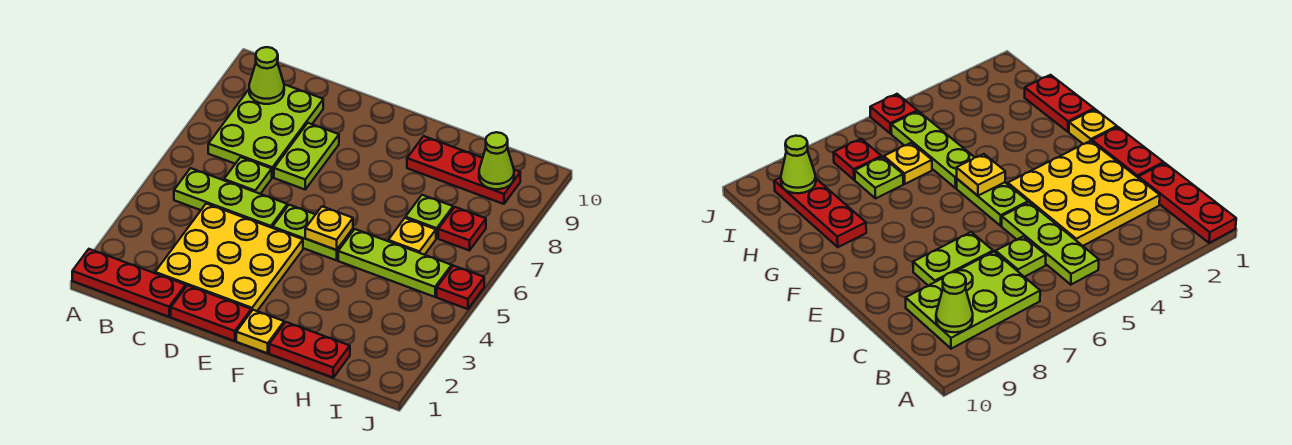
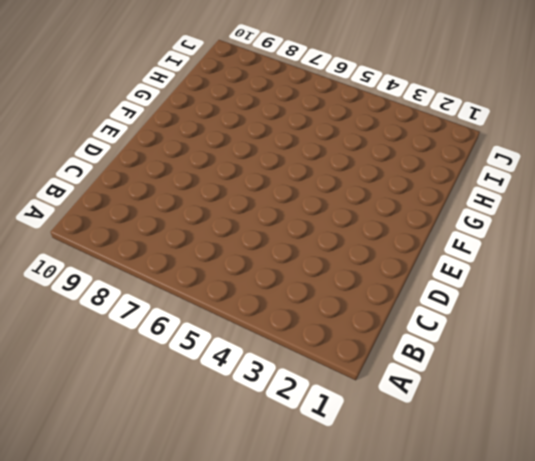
none -> red 1x3 plate [72,249,186,317]
none -> lime 1x3 plate [174,168,287,228]
none -> lime 2x3 plate [208,84,323,177]

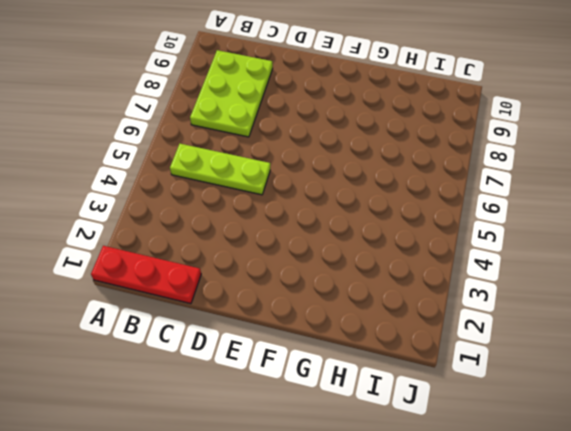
none -> yellow 3x3 plate [155,204,303,311]
none -> lime 1x1 plate [224,157,272,194]
none -> red 1x2 plate [171,285,251,341]

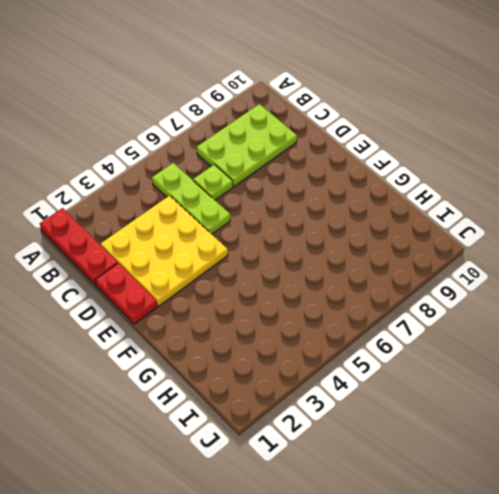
none -> lime 1x2 plate [274,123,339,189]
none -> lime 1x2 plate [273,205,353,260]
none -> yellow 1x1 plate [236,310,284,353]

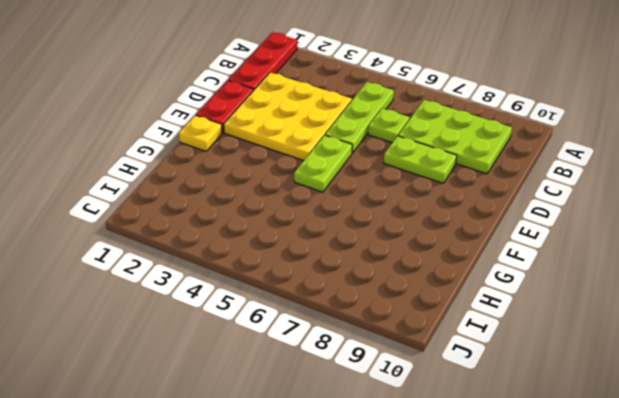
none -> red 1x2 plate [269,322,350,378]
none -> lime 1x3 plate [338,229,452,297]
none -> red 1x3 plate [407,136,520,204]

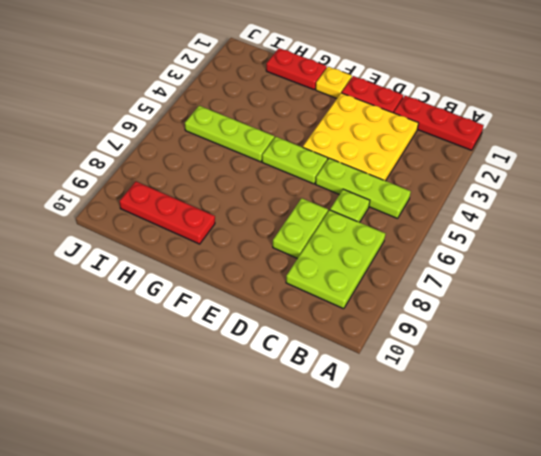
none -> yellow 1x1 plate [388,218,436,255]
none -> lime 1x1 plate [406,195,453,238]
none -> red 1x1 plate [438,207,486,251]

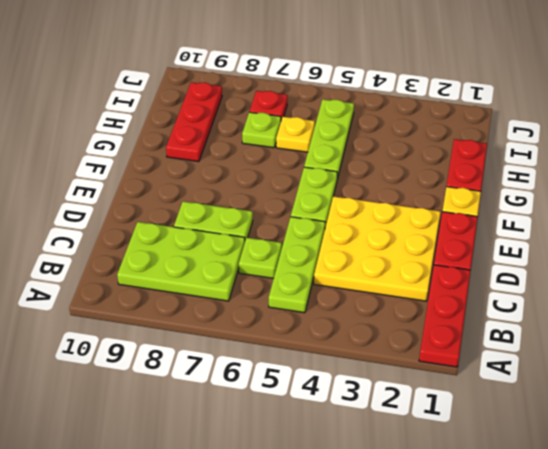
none -> red 1x1 plate [437,266,484,309]
none -> lime 1x1 cone [249,47,284,104]
none -> yellow 1x1 plate [305,207,353,250]

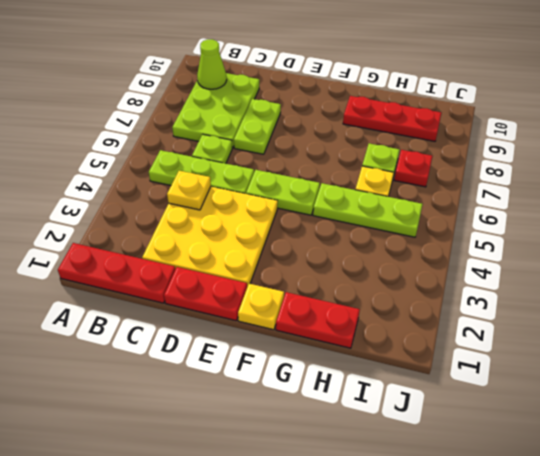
yellow 1x1 plate [167,171,211,210] -> yellow 1x1 plate moved to [305,207,353,250]
none -> red 1x1 plate [437,266,484,309]
none -> lime 1x1 cone [479,132,514,189]

